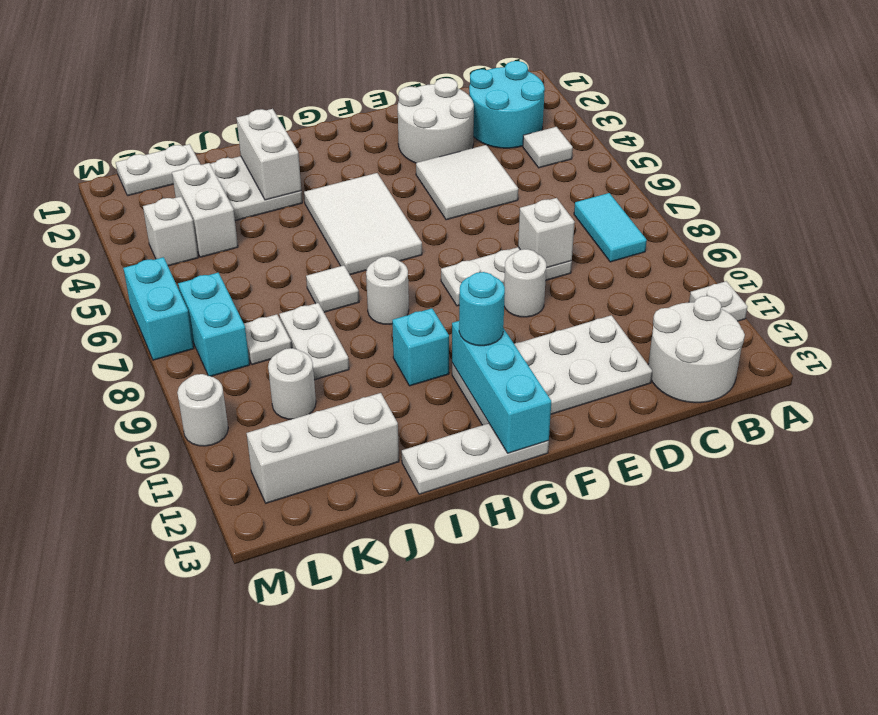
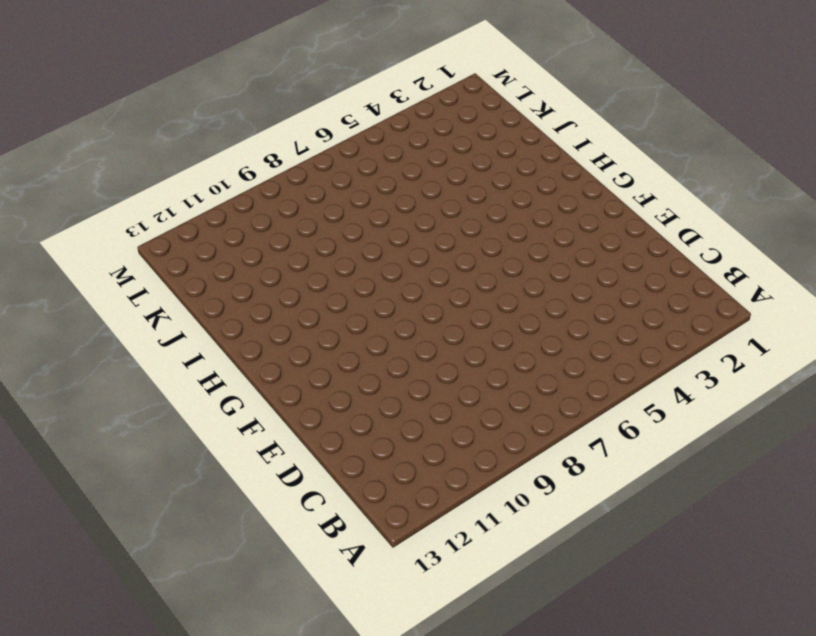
none -> white 1x1 plate [689,281,747,321]
none -> cyan 2x2 round brick [469,61,545,148]
none -> white 1x1 tile [523,127,573,168]
none -> cyan 1x2 tile [574,193,647,262]

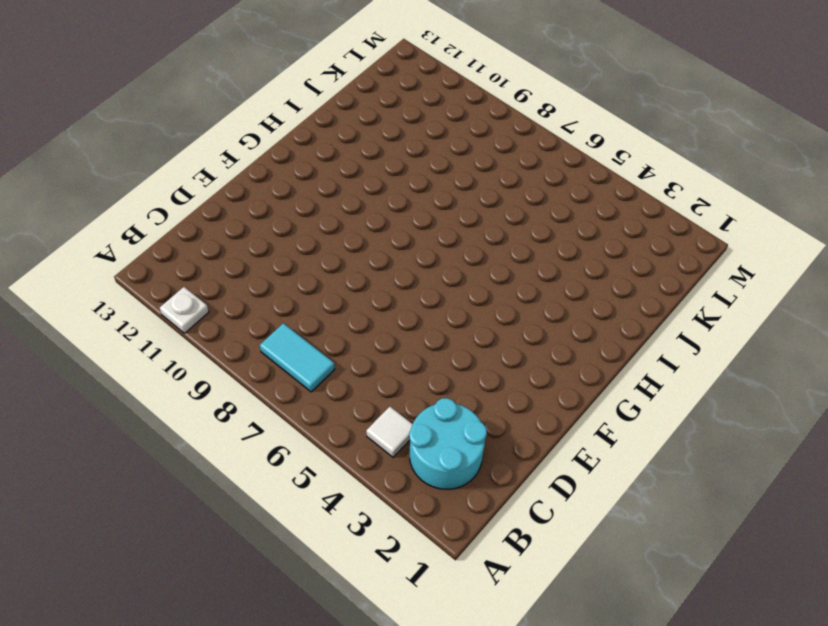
none -> white 2x2 round brick [648,296,745,403]
none -> white 2x2 round brick [398,78,474,163]
none -> white 2x2 tile [416,145,518,220]
none -> white 1x3 plate [441,247,572,306]

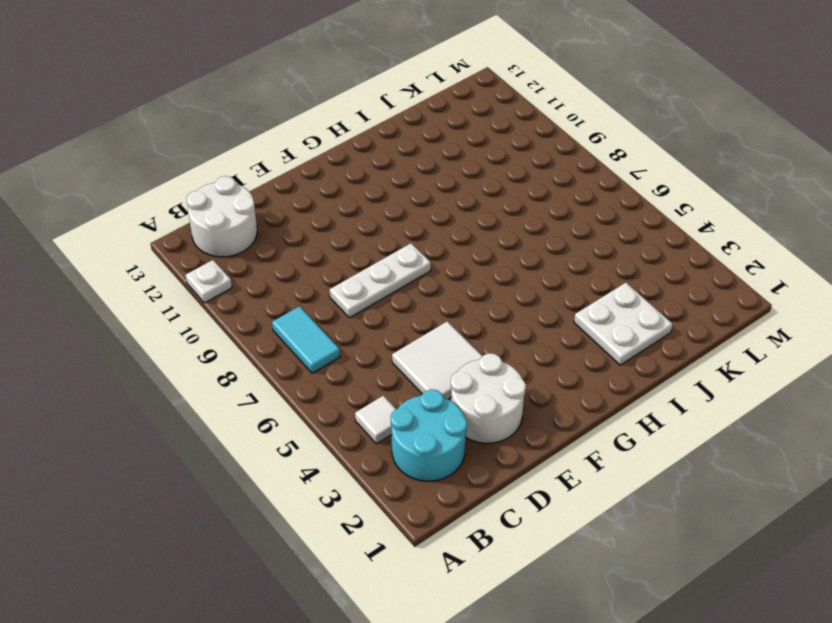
none -> white 2x4 plate [452,315,652,425]
none -> white 1x1 round brick [504,249,546,317]
none -> white 2x3 tile [304,173,422,275]
none -> white 1x3 plate [402,423,549,494]

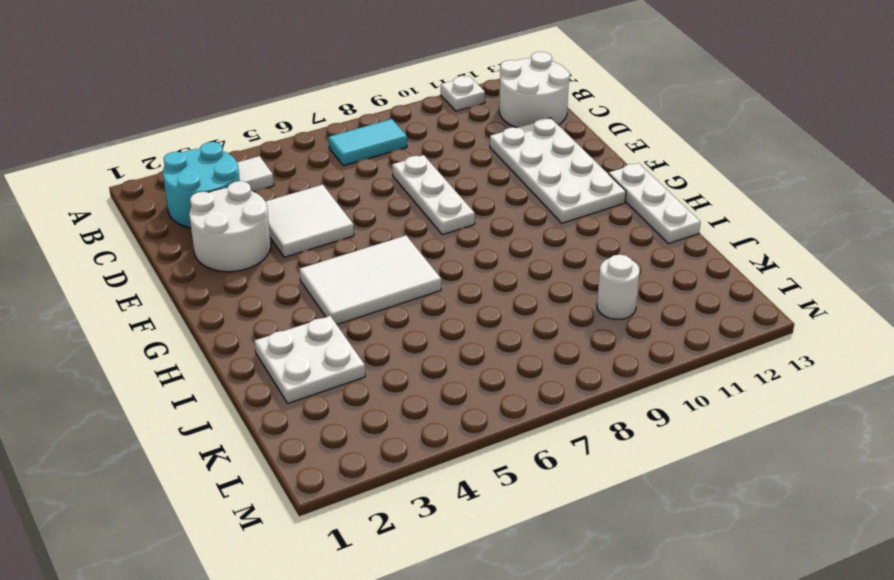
none -> white 1x1 round brick [504,249,546,317]
none -> white 1x1 round brick [366,256,409,324]
none -> cyan 1x1 brick [392,308,449,386]
none -> white 1x1 tile [306,265,359,312]

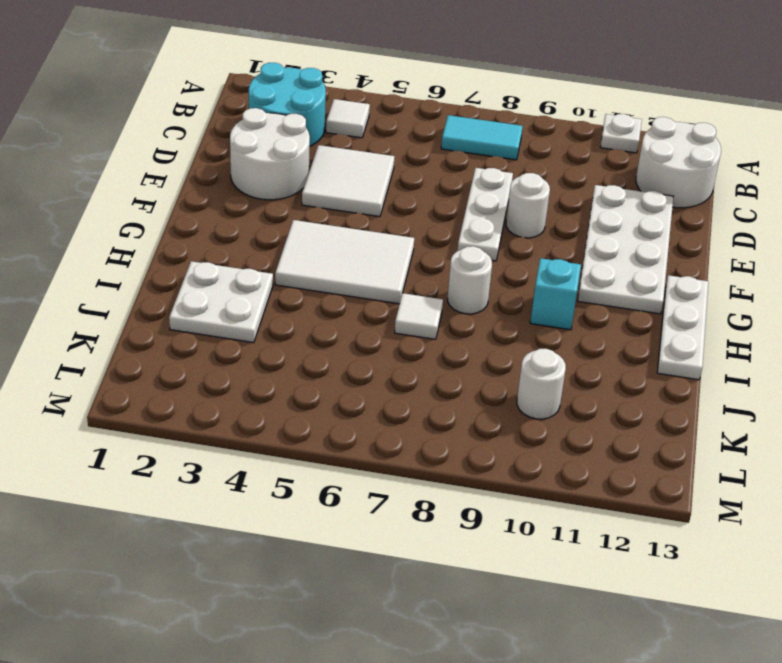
none -> white 1x2 plate [279,303,349,380]
none -> white 1x3 brick [246,393,399,503]
none -> white 1x2 plate [116,144,200,196]
none -> white 1x2 brick [172,163,238,257]

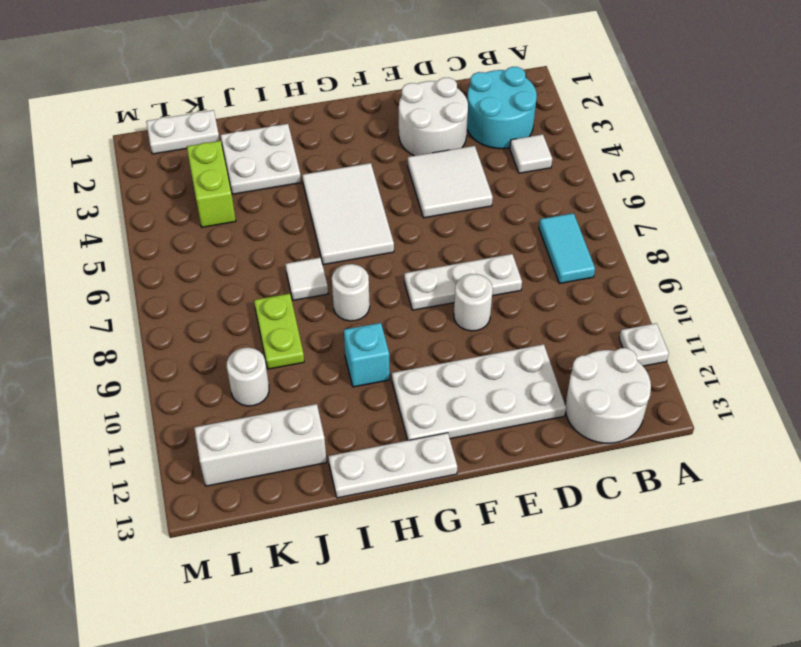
lime 1x2 plate [254,294,304,369] -> white 1x2 plate [279,303,349,380]
lime 1x2 brick [187,141,236,227] -> white 1x2 brick [172,163,238,257]
none -> white 1x1 plate [244,314,291,365]
none -> white 1x1 brick [143,197,198,266]
none -> cyan 1x2 brick [178,273,250,376]
none -> cyan 1x2 brick [123,257,194,360]

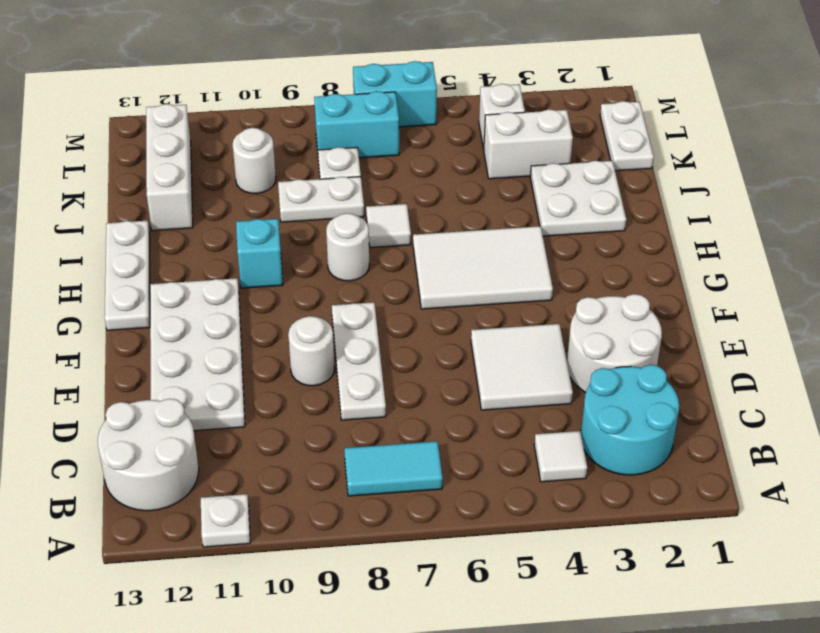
none -> white 1x1 round brick [177,374,228,446]
none -> white 1x1 brick [518,198,575,268]
none -> cyan 1x3 brick [452,321,551,453]
none -> white 1x2 brick [237,109,301,200]

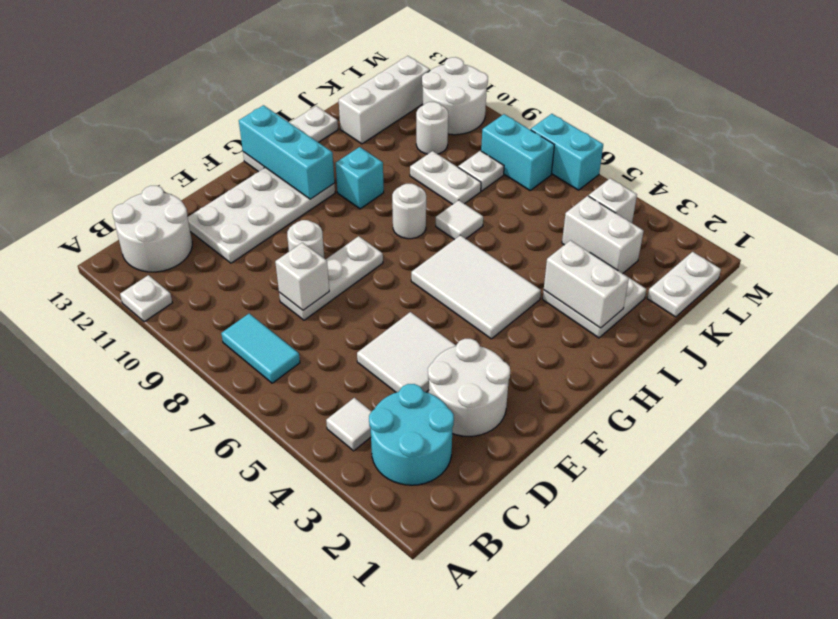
white 2x2 round brick [422,57,488,135] -> white 1x1 round brick [177,374,228,446]
none -> cyan 1x1 round brick [459,272,505,346]

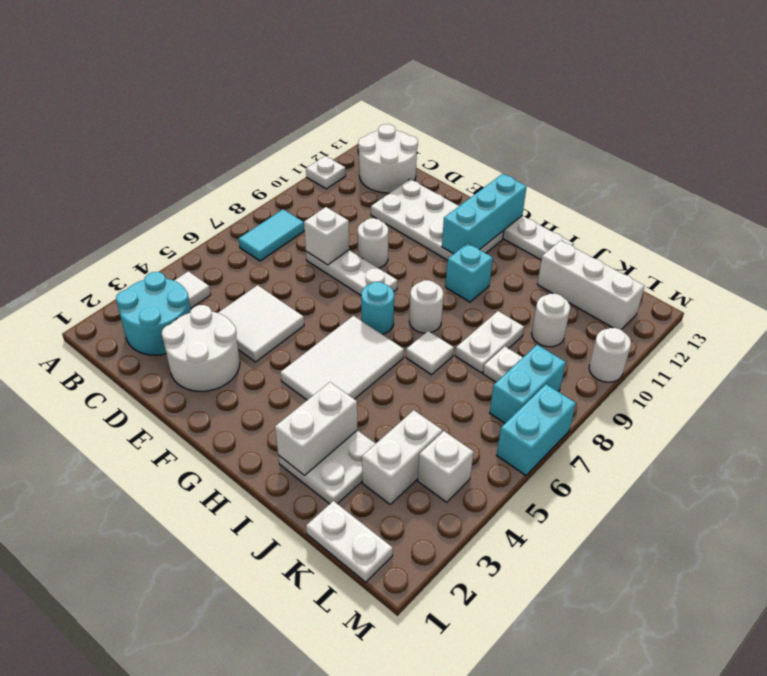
cyan 1x1 round brick [361,282,394,334] -> cyan 1x1 round brick moved to [459,272,505,346]

